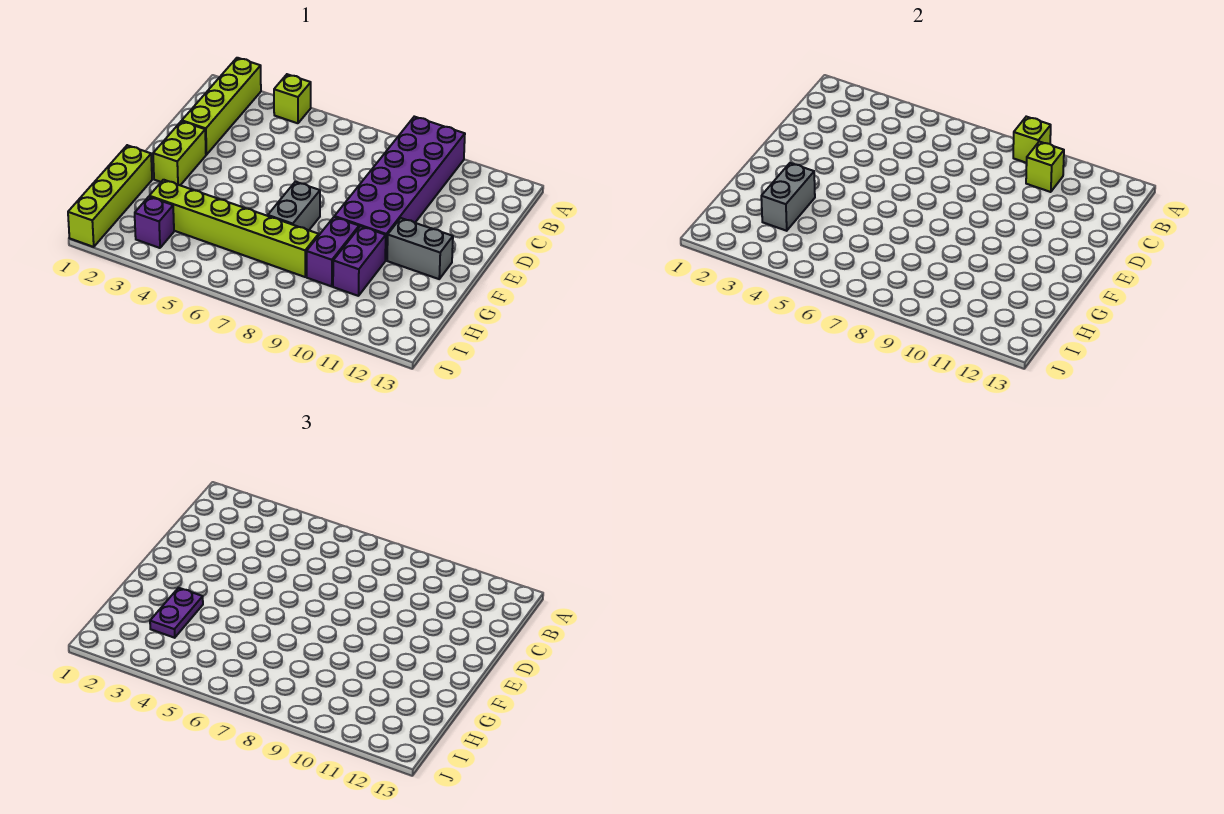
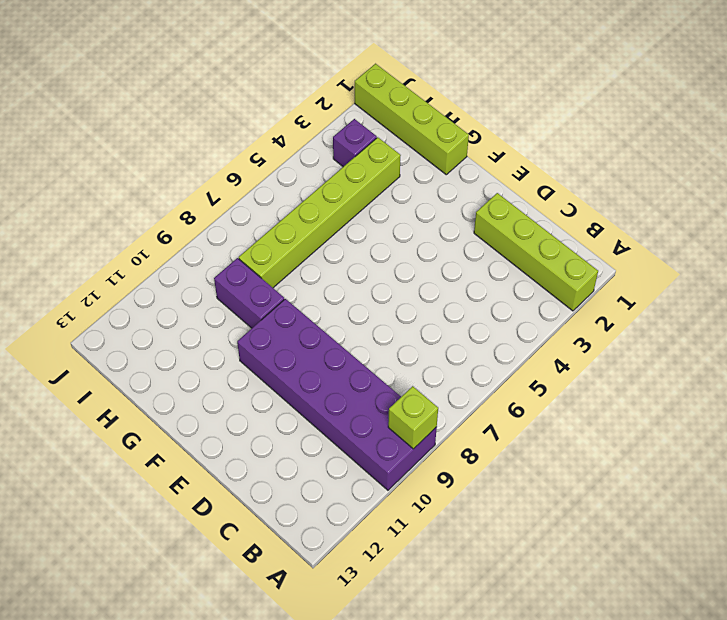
none -> lime 1x1 brick [274,74,311,123]
none -> lime 1x2 brick [153,121,206,185]
none -> grey 1x2 brick [268,182,320,230]

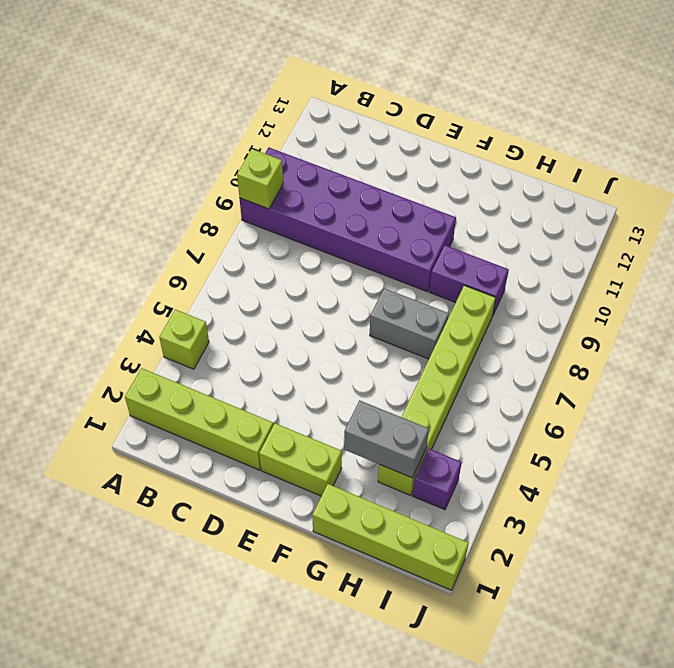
none -> grey 1x2 brick [387,218,453,279]
none -> purple 1x2 brick [333,226,386,296]
none -> lime 1x1 brick [1026,142,1064,192]

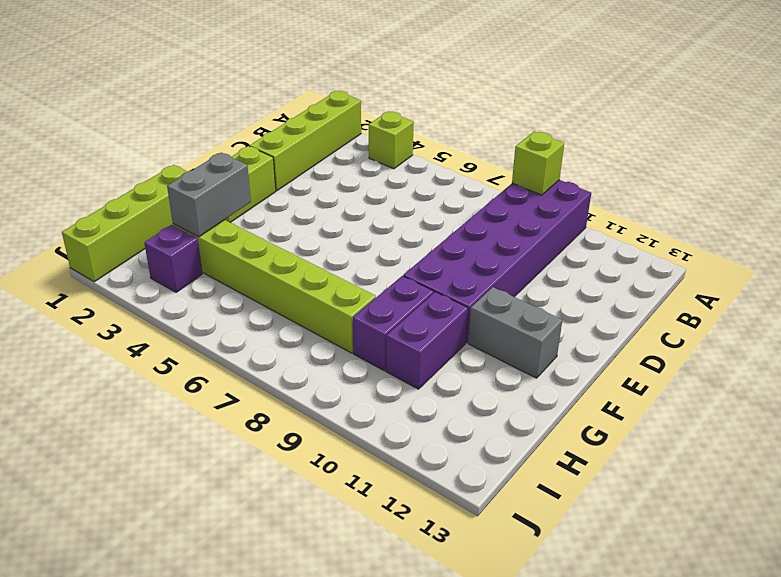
none -> grey 1x2 brick [268,182,320,230]
none -> lime 1x1 brick [1026,142,1064,192]
none -> purple 1x2 plate [150,588,203,638]

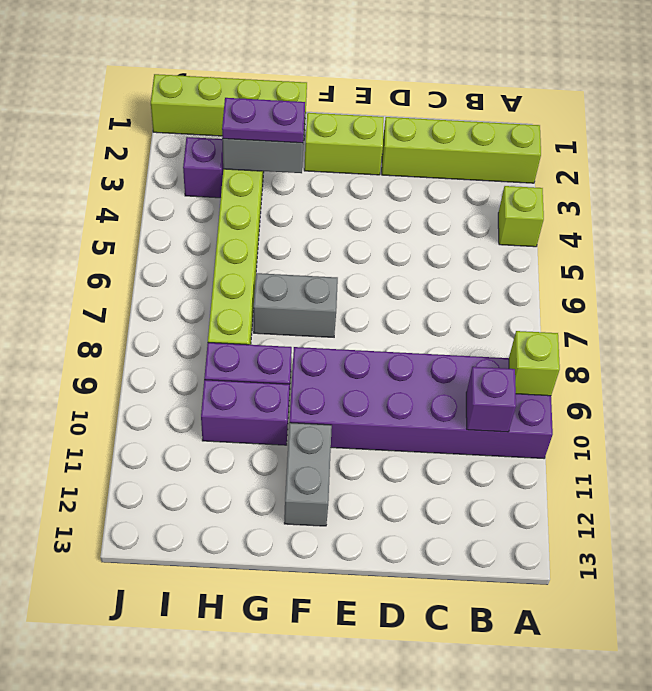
purple 1x1 brick [466,367,516,432] -> lime 1x1 brick [1026,142,1064,192]

